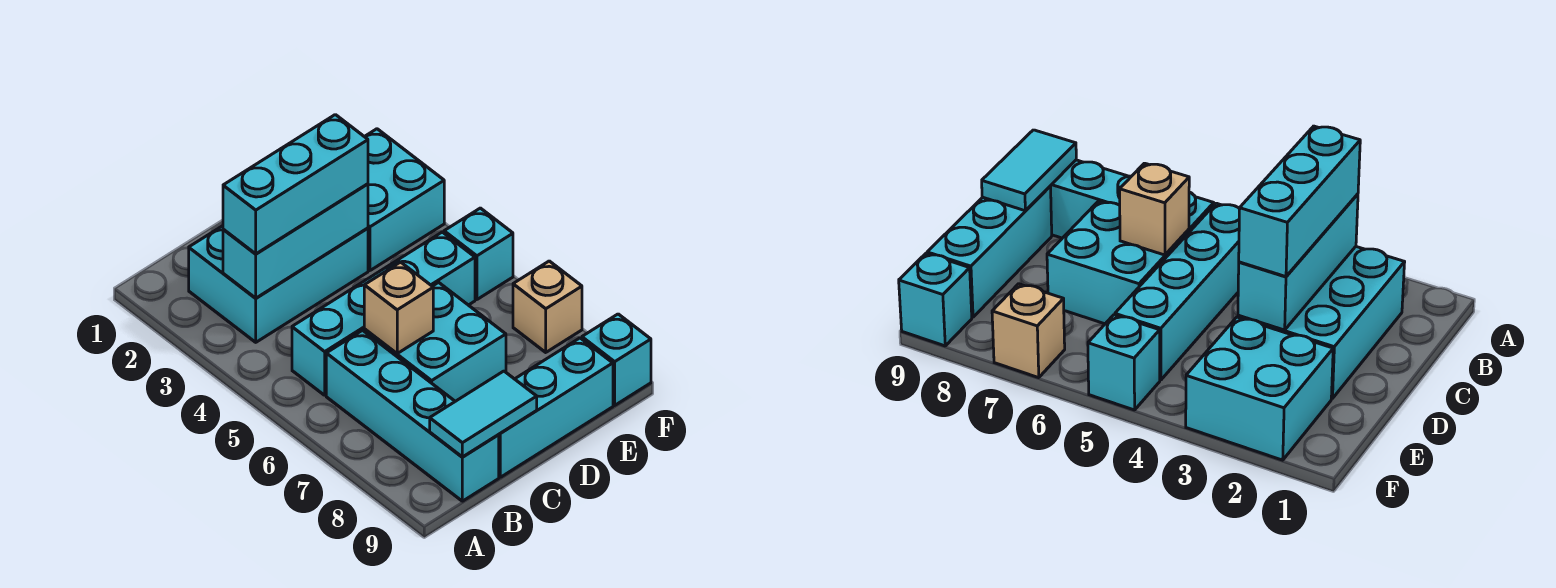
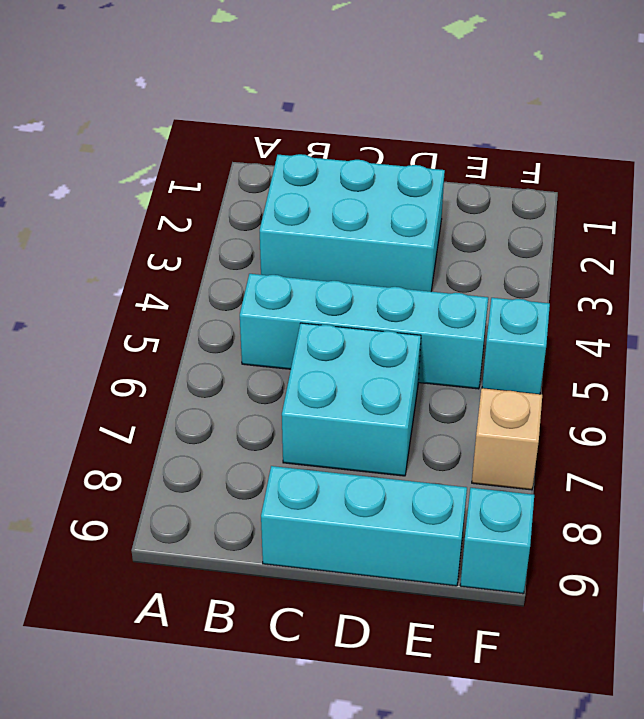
none -> cyan 1x4 brick [326,330,499,501]
none -> cyan 2x2 brick [365,129,444,270]
none -> cyan 1x3 brick [223,184,368,298]

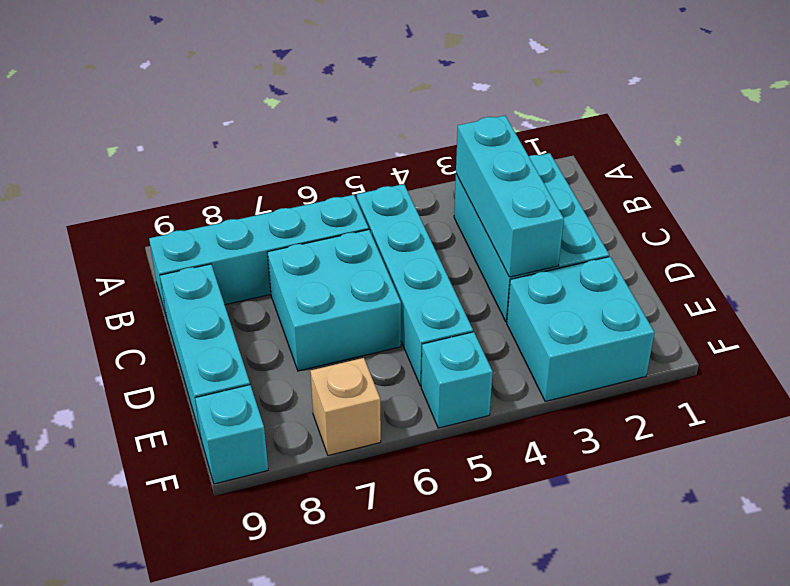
none -> cyan 1x2 tile [430,371,537,457]
none -> tan 1x1 brick [364,262,433,353]
none -> cyan 1x3 brick [223,115,368,254]

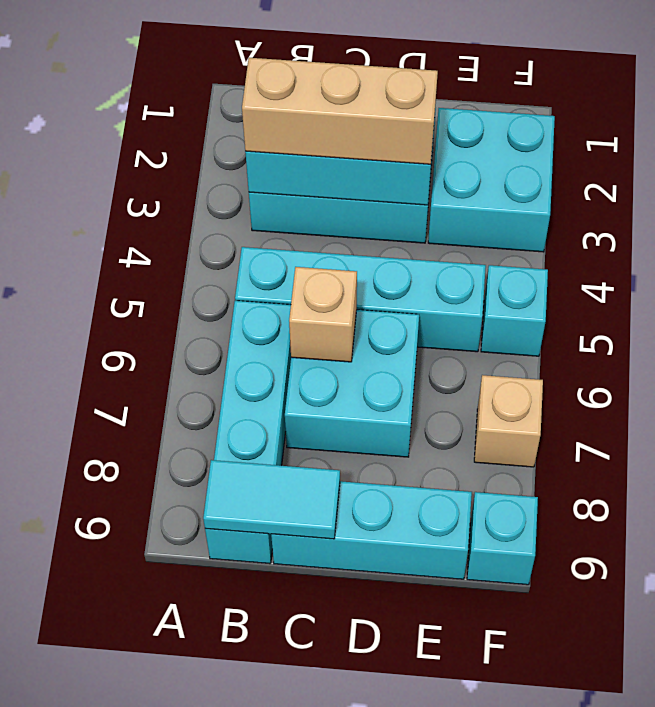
tan 1x3 brick [242,58,438,164] -> cyan 1x3 brick [223,115,368,254]

